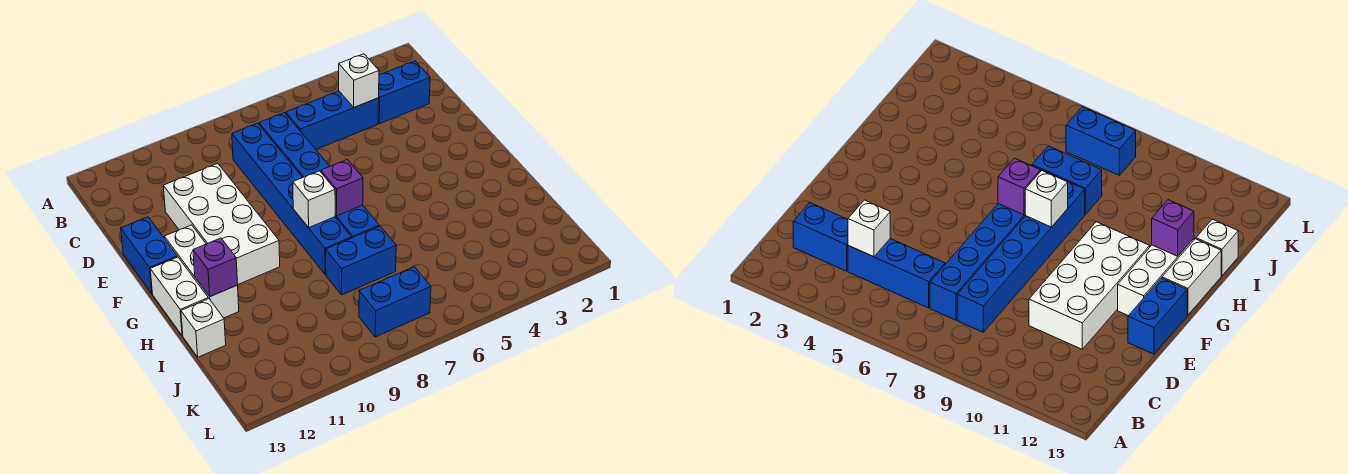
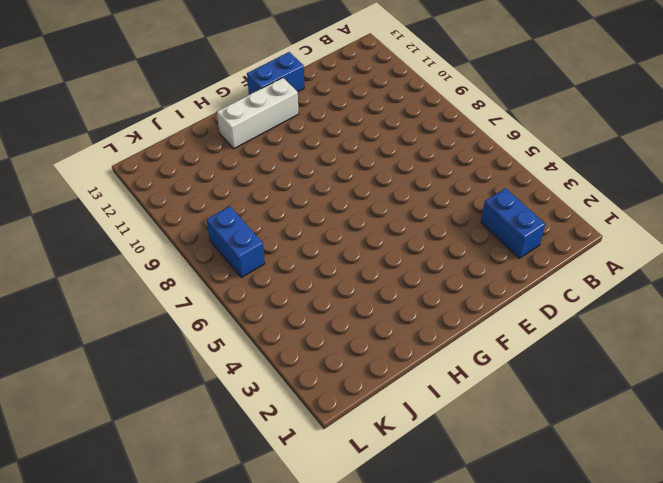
none -> blue 1x3 brick [286,91,379,149]
none -> blue 1x6 brick [259,113,379,238]
none -> blue 1x6 brick [232,123,352,275]

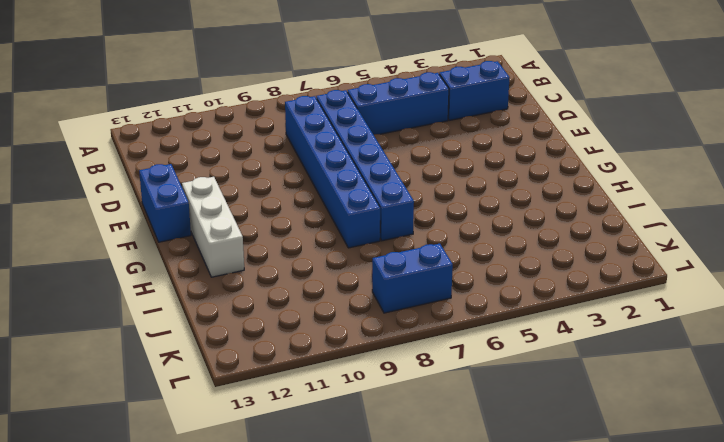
none -> white 2x4 brick [163,164,280,284]
none -> white 1x2 brick [150,257,208,336]
none -> blue 1x2 brick [326,226,396,295]

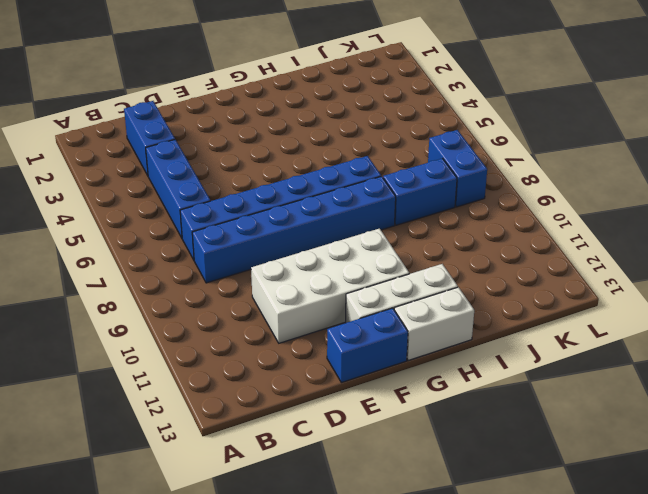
blue 1x2 brick [383,158,457,225] -> blue 1x2 brick turned to [326,226,396,295]
none -> white 1x1 brick [181,299,226,357]
none -> white 1x1 brick [339,54,379,107]
none -> purple 1x1 brick [321,160,363,216]

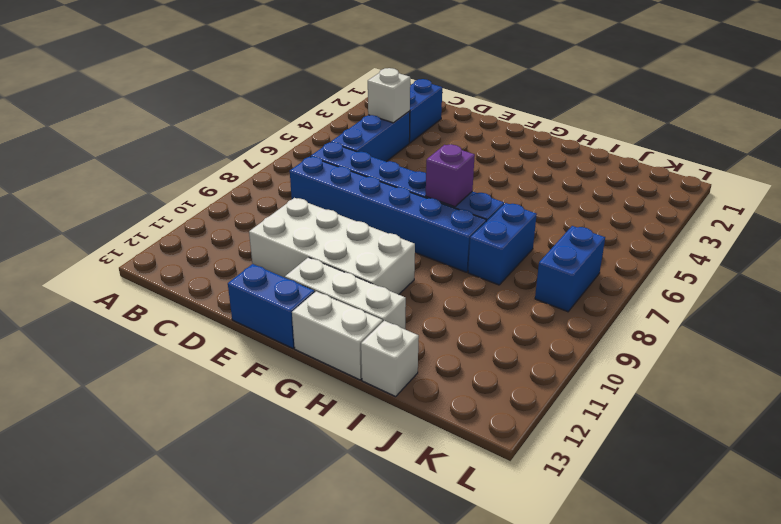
none -> white 1x1 brick [293,171,335,228]
none -> purple 1x1 brick [193,238,238,297]

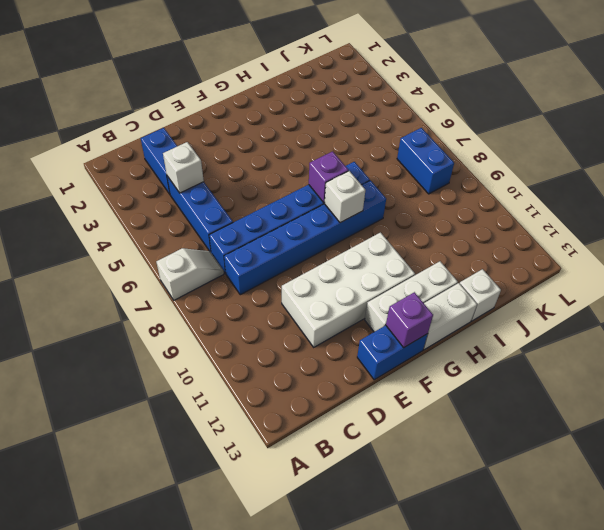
white 1x2 slope [156,248,224,300] -> none
purple 1x1 brick [386,292,433,347] -> purple 1x1 brick moved to [193,238,238,297]
none -> blue 1x2 brick [326,226,396,295]

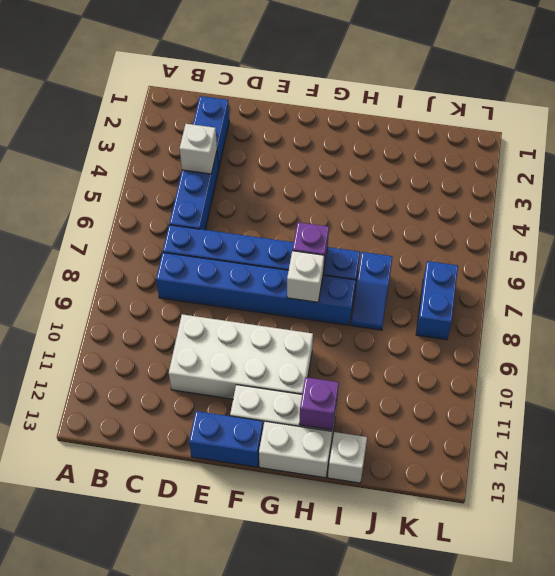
blue 1x2 slope [351,252,393,330] -> blue 1x2 brick [326,226,396,295]

